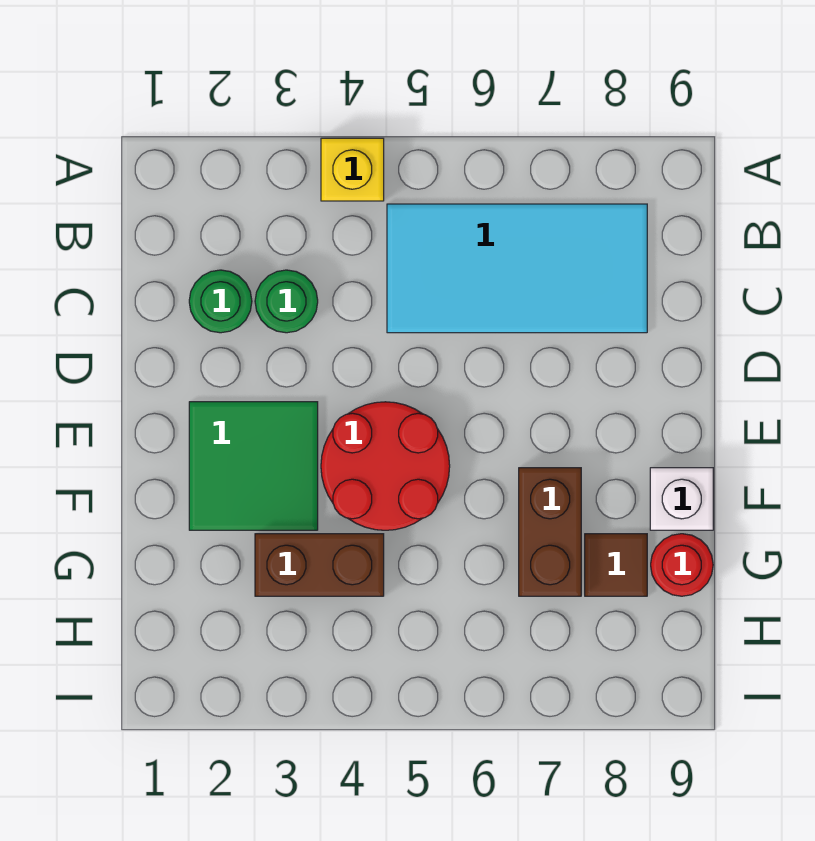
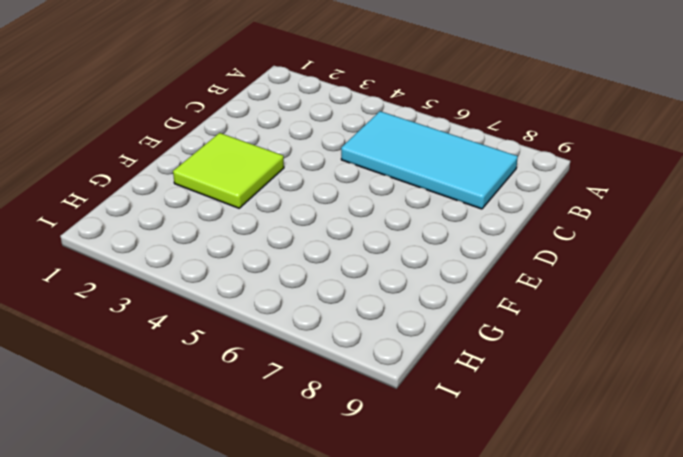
lime 2x2 tile [173,133,284,208] -> green 2x2 tile [189,402,318,530]
none -> yellow 1x1 brick [321,138,384,201]
none -> green 1x1 round brick [189,270,252,333]

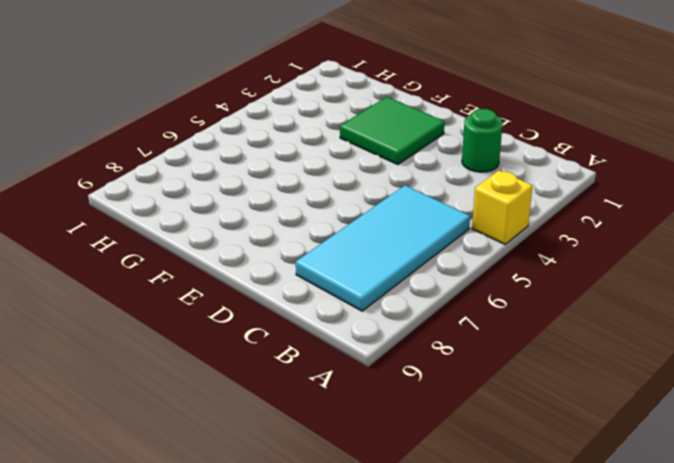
none -> green 1x1 round brick [255,270,318,333]
none -> red 2x2 round brick [321,402,450,530]

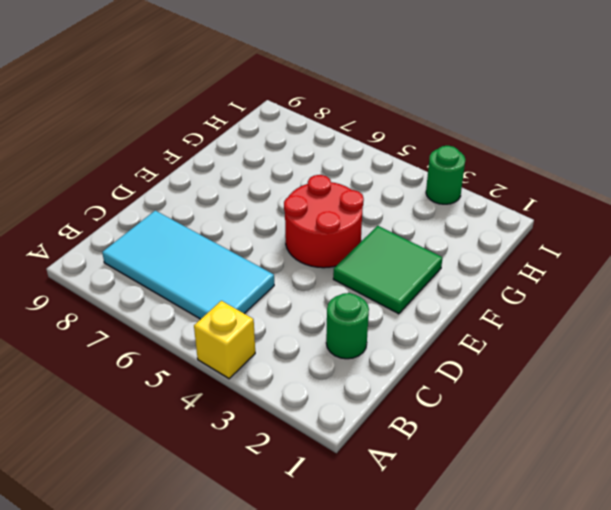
green 1x1 round brick [426,146,465,204] -> green 1x1 round brick moved to [255,270,318,333]
none -> brown 1x2 brick [519,468,581,596]
none -> white 1x1 brick [650,468,713,530]

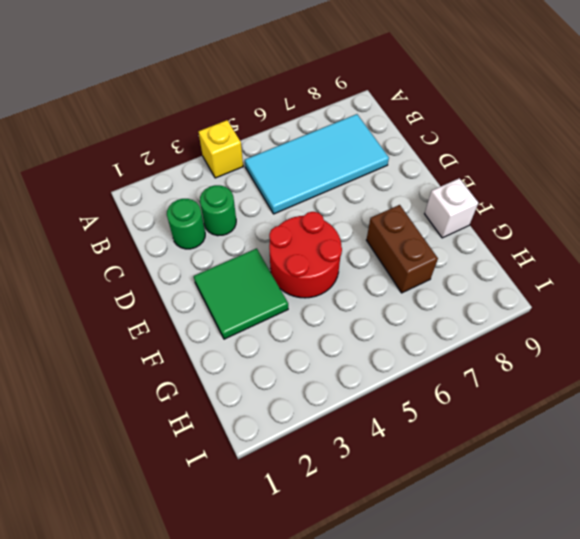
none -> brown 1x2 brick [255,534,384,596]
none -> brown 1x1 tile [585,534,647,596]

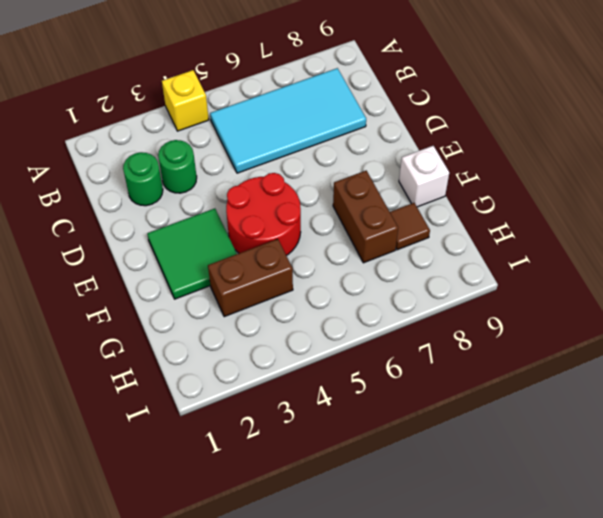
none -> red 1x1 round brick [651,534,713,596]

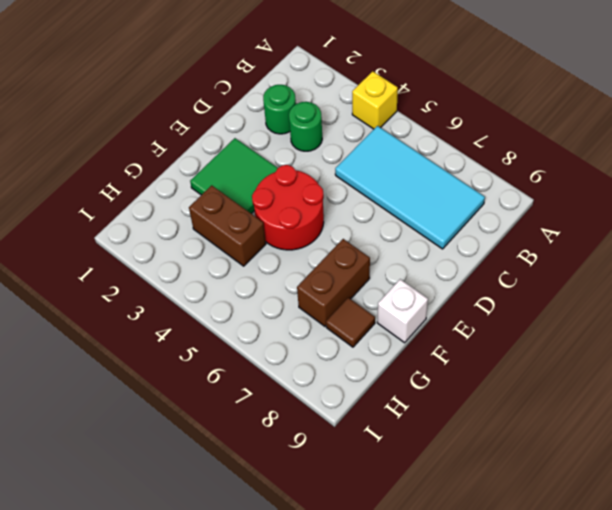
none -> red 1x1 round brick [651,534,713,596]

